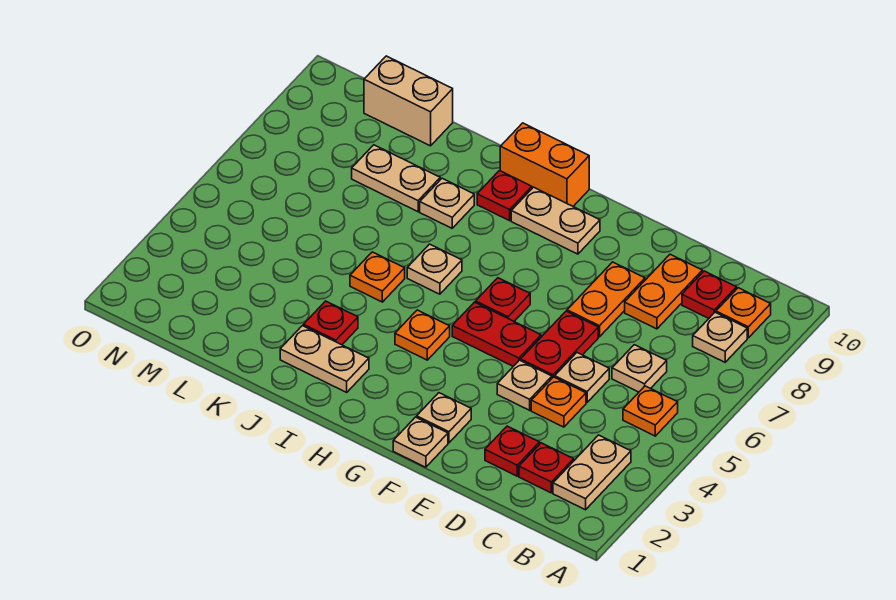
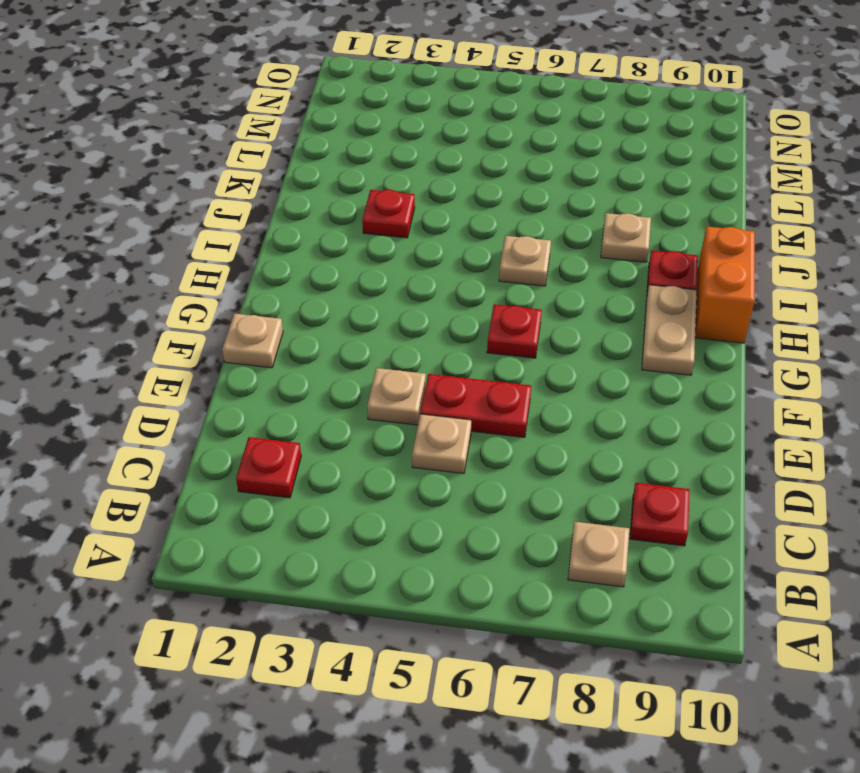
none -> tan 1x2 plate [553,435,631,510]
none -> orange 1x1 plate [623,386,678,436]
none -> orange 1x1 plate [716,288,771,338]

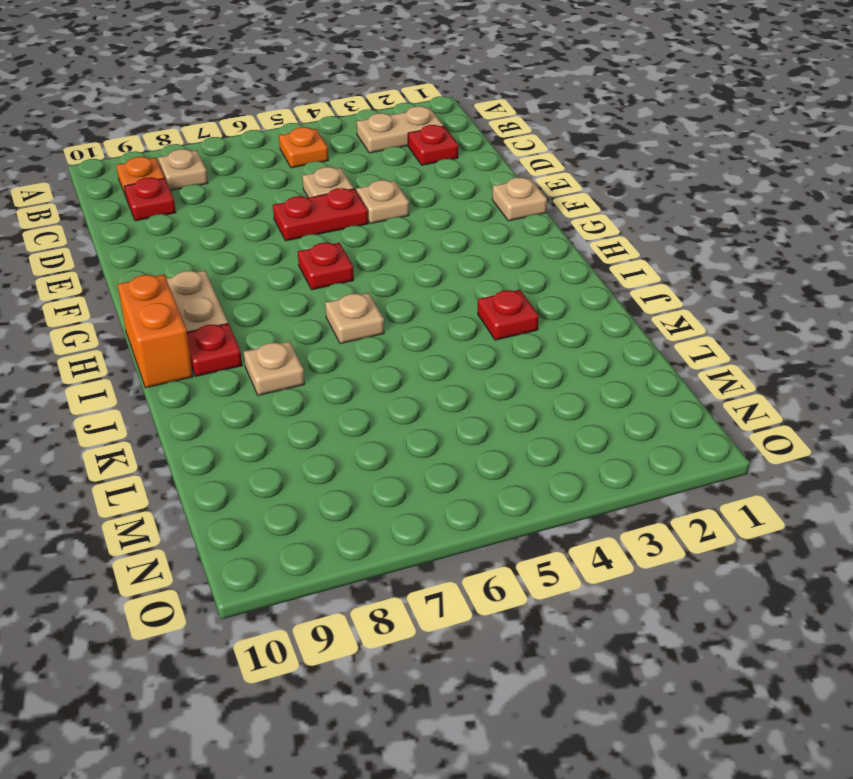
none -> tan 1x1 plate [612,345,667,392]
none -> red 1x1 plate [485,426,540,476]
none -> orange 1x1 plate [531,377,586,427]

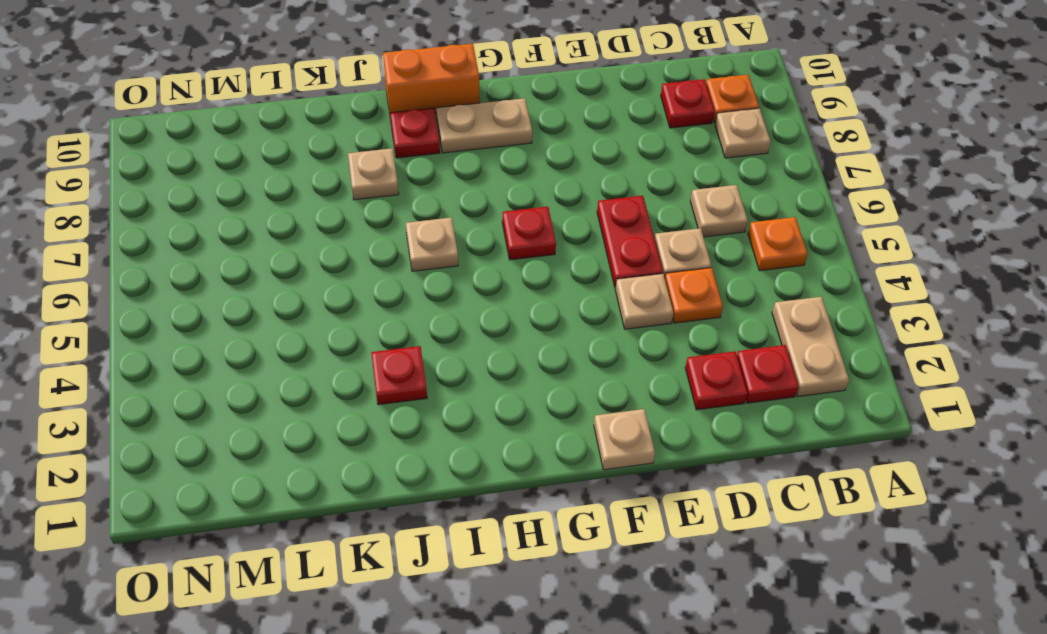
none -> orange 1x2 plate [625,254,702,329]
none -> orange 1x2 plate [567,262,645,337]
none -> tan 1x1 plate [417,393,471,443]

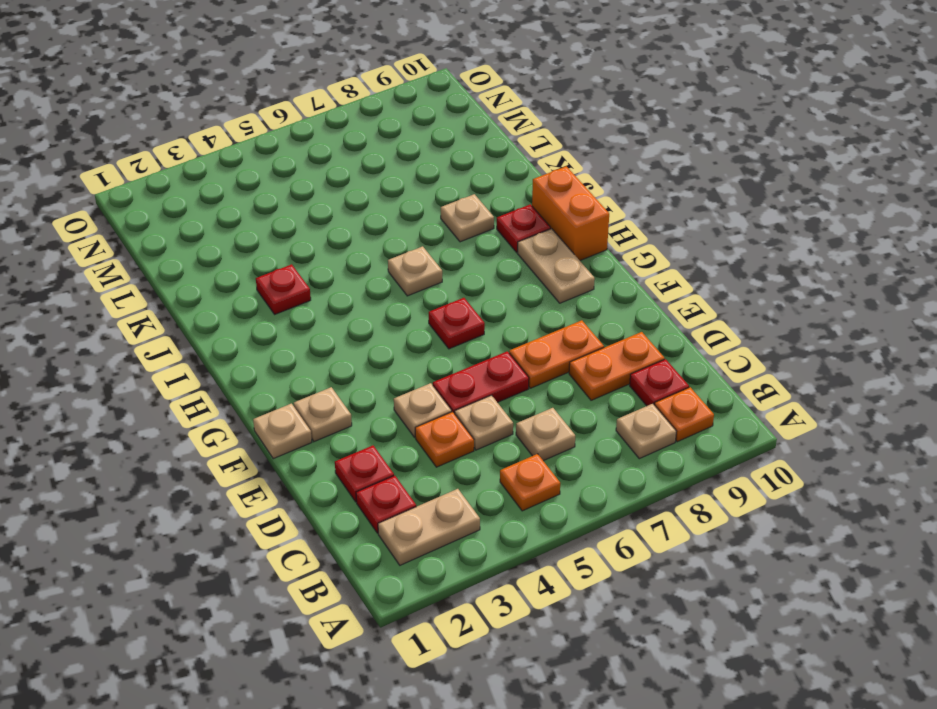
none -> red 1x2 plate [452,302,541,366]
none -> orange 1x1 plate [395,310,450,360]
none -> tan 1x2 plate [280,326,369,392]

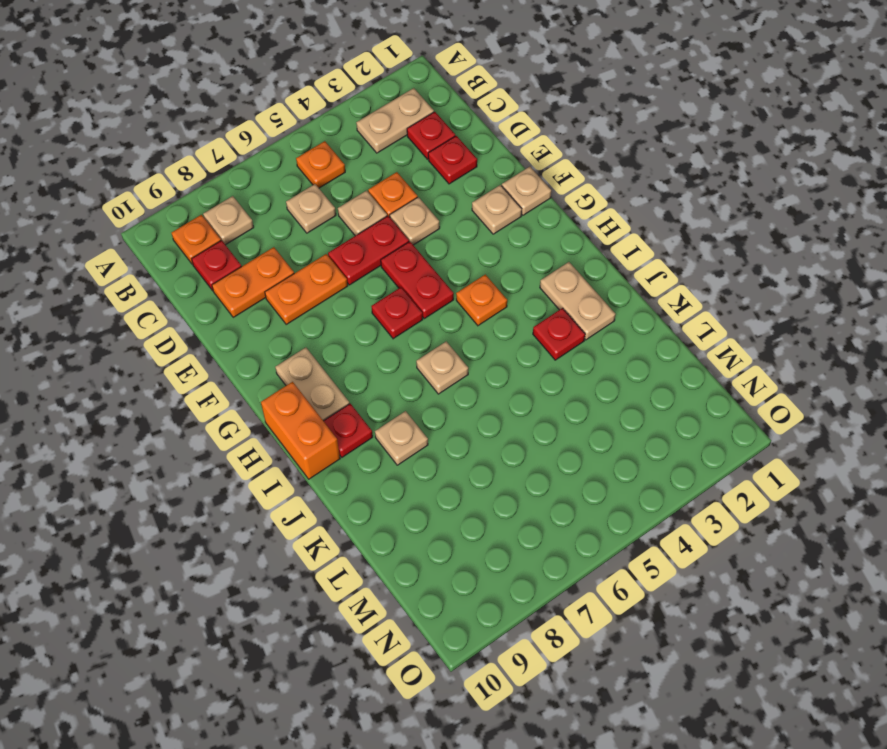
none -> orange 1x1 plate [350,252,405,302]
none -> tan 1x2 plate [352,145,440,212]
none -> tan 1x2 brick [364,56,453,146]

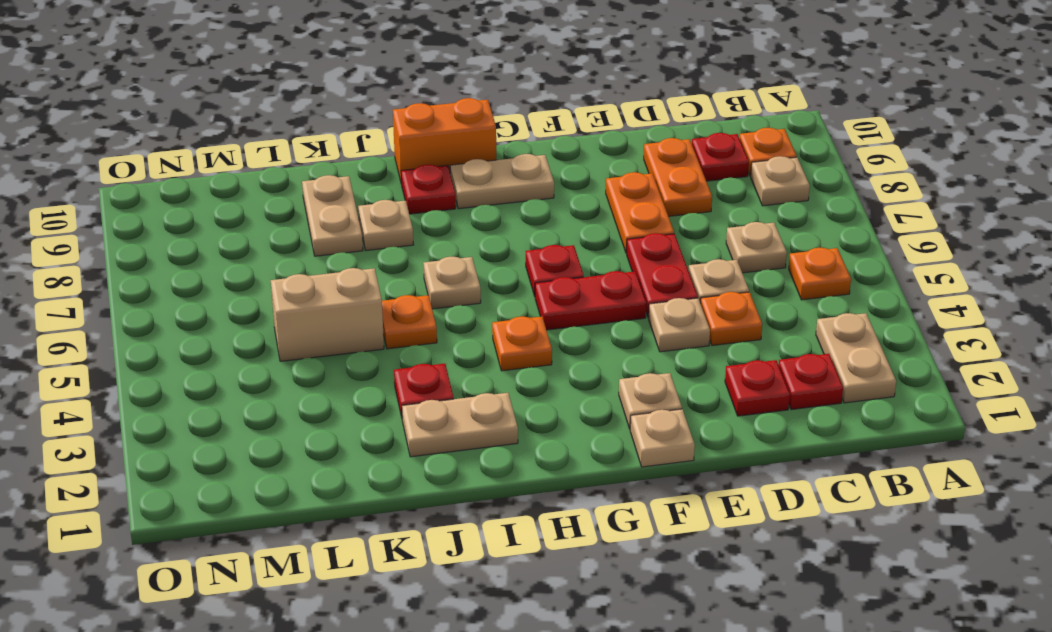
tan 1x2 brick [271,268,384,361] -> tan 1x2 brick moved to [364,56,453,146]
tan 1x2 plate [302,175,363,256] -> tan 1x2 plate turned to [352,145,440,212]

